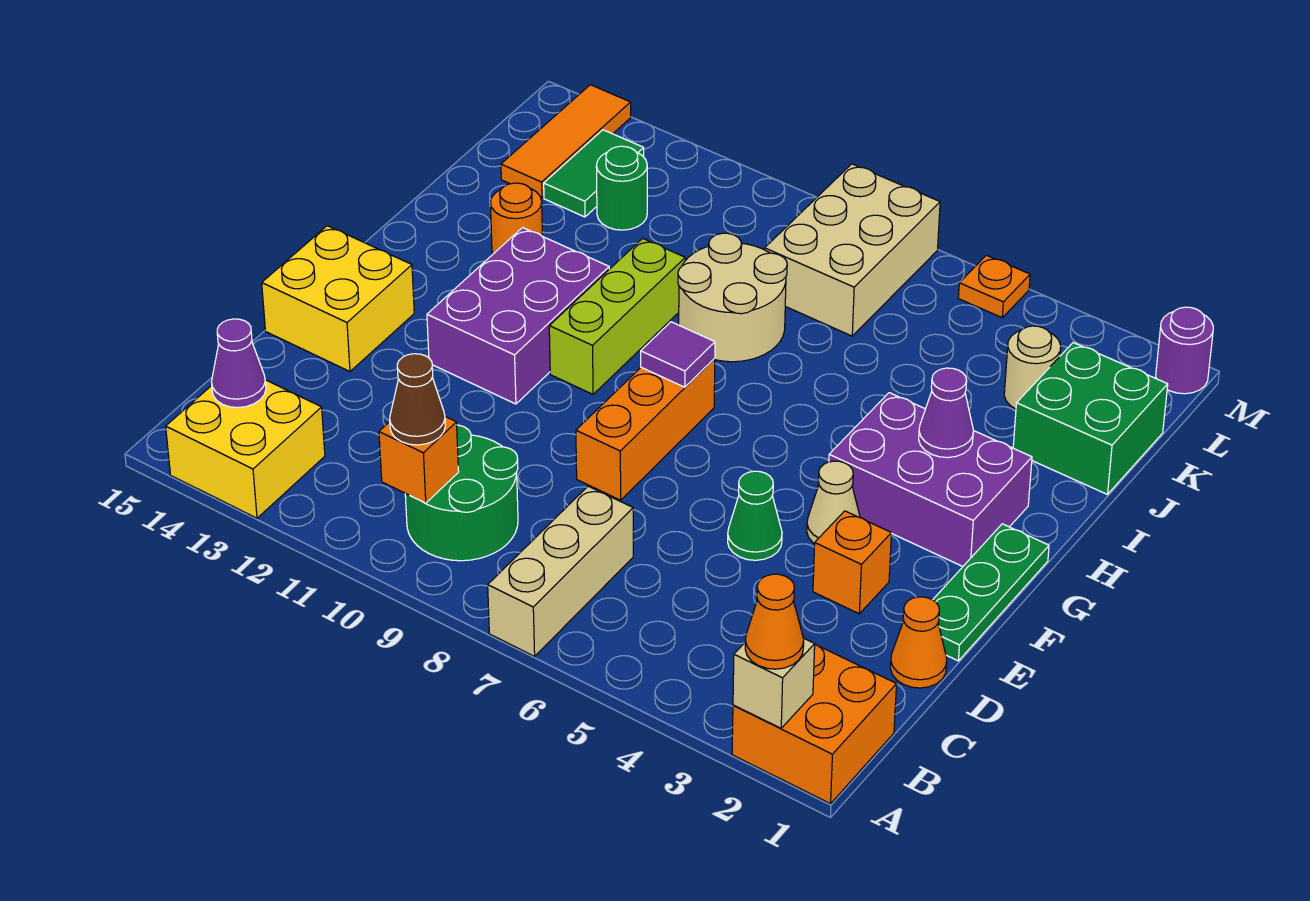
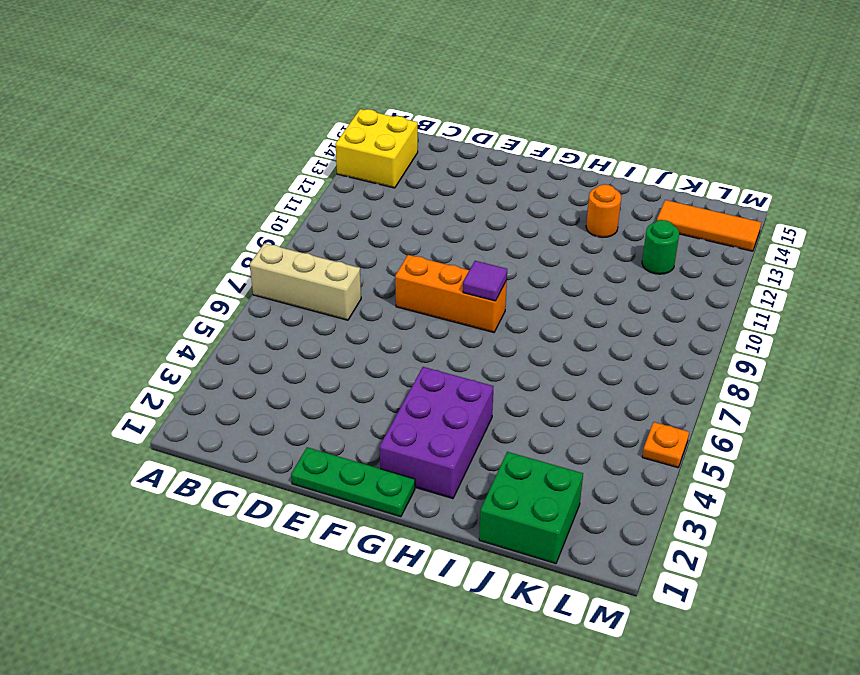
none -> orange 2x2 brick [732,645,896,804]
none -> green 2x2 round brick [405,425,518,561]
none -> orange 1x1 cone [890,597,947,688]
none -> orange 1x1 brick [813,511,891,614]

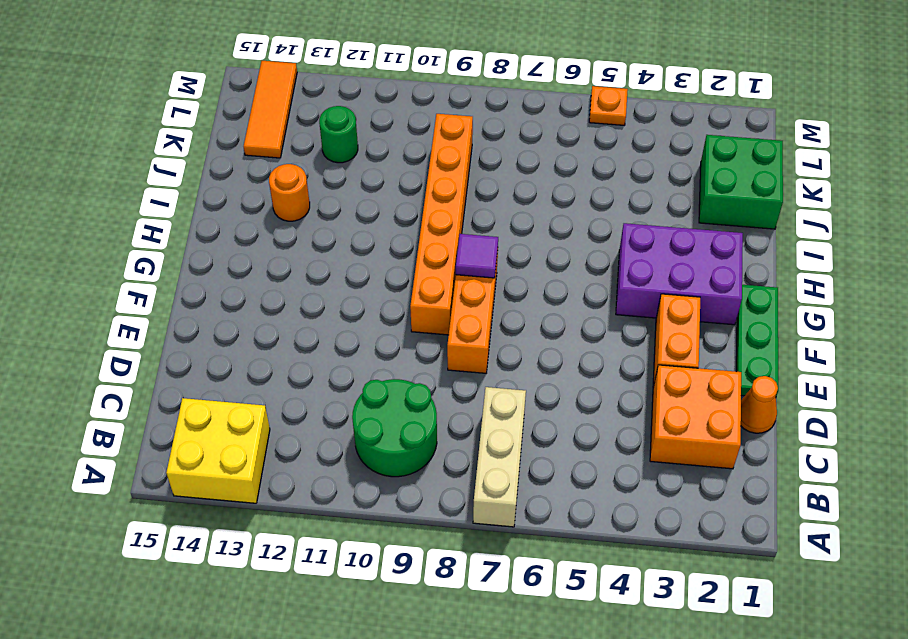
orange 2x2 brick [650,365,741,469] -> orange 2x2 brick moved to [732,645,896,804]
orange 1x2 brick [653,294,700,387] -> orange 1x1 brick [813,511,891,614]
orange 1x6 brick [410,114,473,335] -> tan 2x2 round brick [678,233,787,362]
none -> green 1x1 cone [728,471,782,560]
none -> yellow 2x2 brick [262,226,414,371]
none -> tan 1x1 cone [807,461,860,544]
none -> purple 2x3 brick [427,228,609,404]

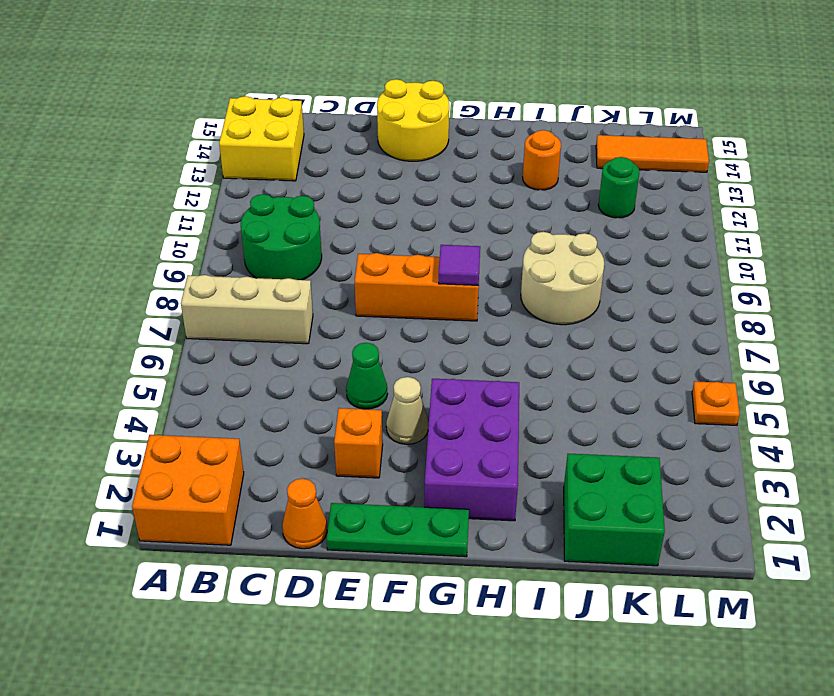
yellow 2x2 round brick [377,79,449,161] -> yellow 2x2 brick [262,226,414,371]
none -> purple 2x3 brick [427,228,609,404]
none -> lime 1x3 brick [549,238,685,394]
none -> tan 1x1 round brick [1004,326,1061,409]
none -> tan 2x3 brick [765,164,940,336]

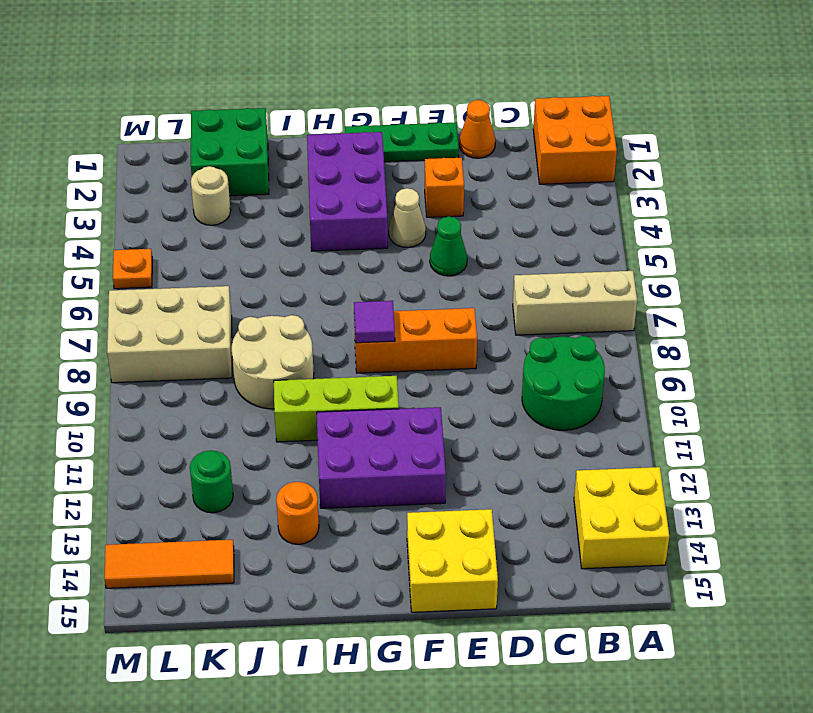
none -> green 1x2 tile [544,130,644,217]
none -> purple 1x1 round brick [1156,307,1213,394]
none -> tan 1x1 brick [733,639,815,728]
none -> orange 1x1 brick [379,417,459,503]

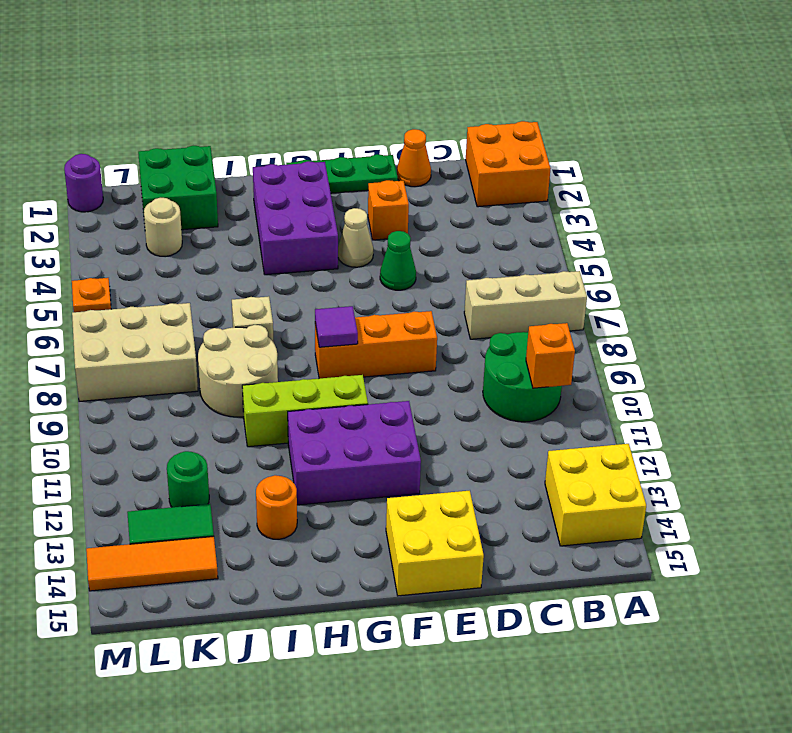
tan 1x1 brick [232,296,274,343] -> tan 1x1 brick moved to [733,639,815,728]
none -> purple 1x1 cone [211,319,266,408]
none -> purple 1x1 cone [919,368,973,458]
none -> orange 1x1 cone [745,574,804,669]
none -> brown 1x1 cone [390,354,445,445]

